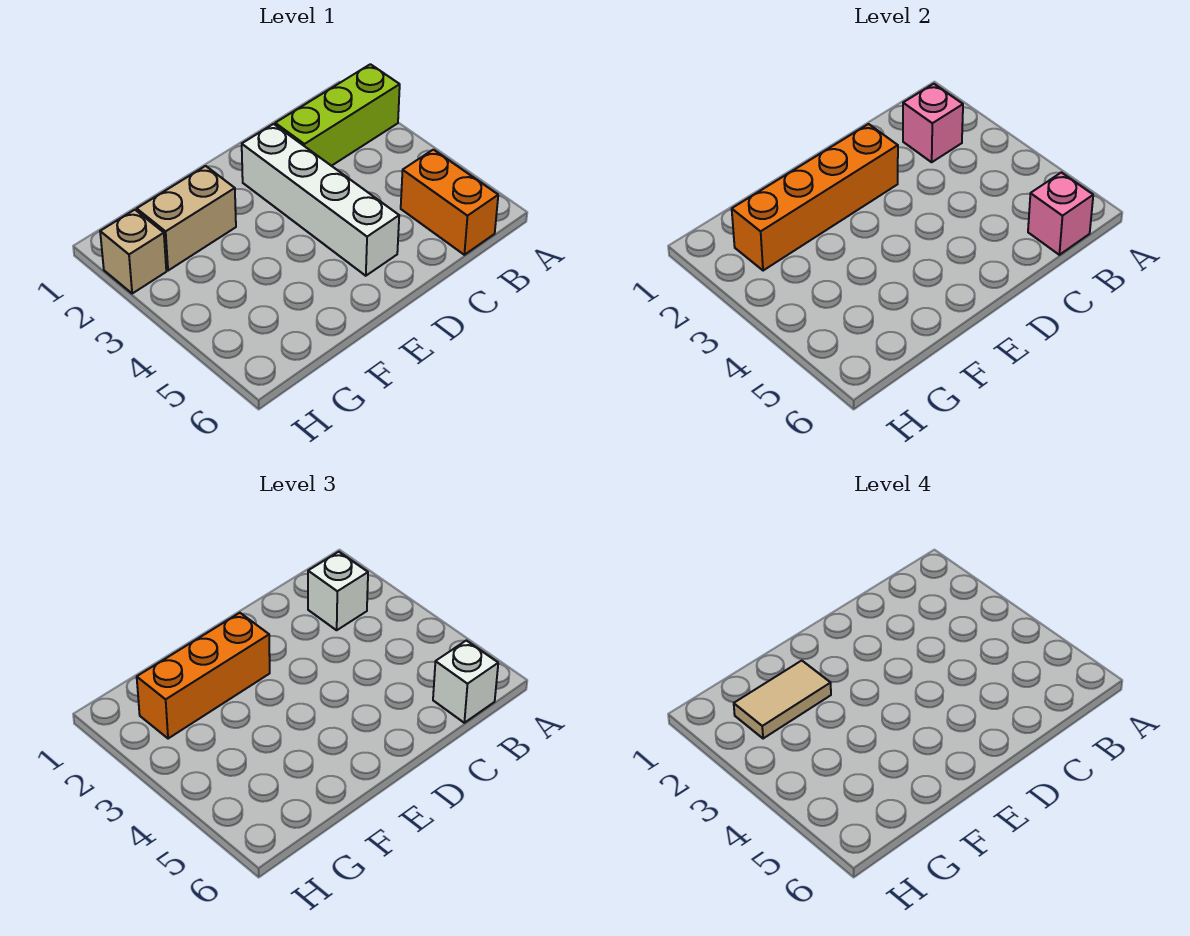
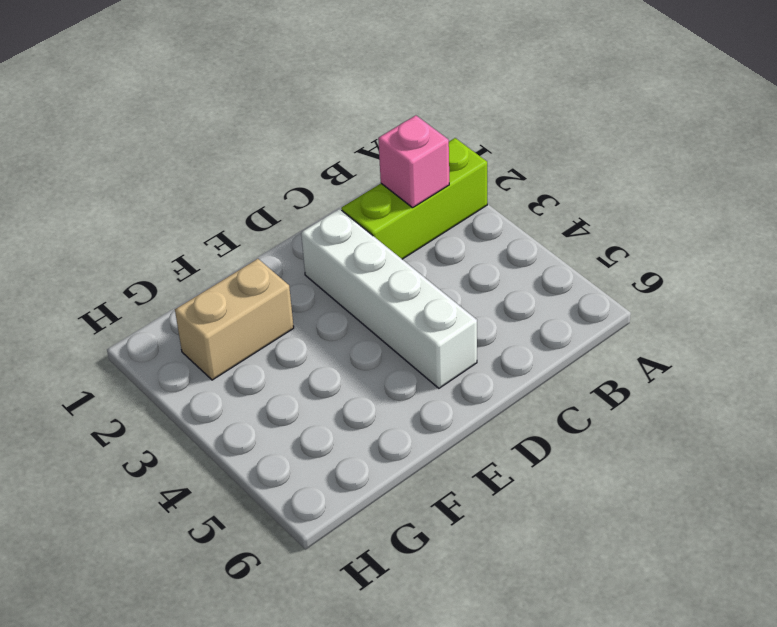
none -> orange 1x2 brick [401,150,498,255]
none -> tan 1x1 brick [100,210,166,293]
none -> pink 1x1 brick [1028,172,1093,255]

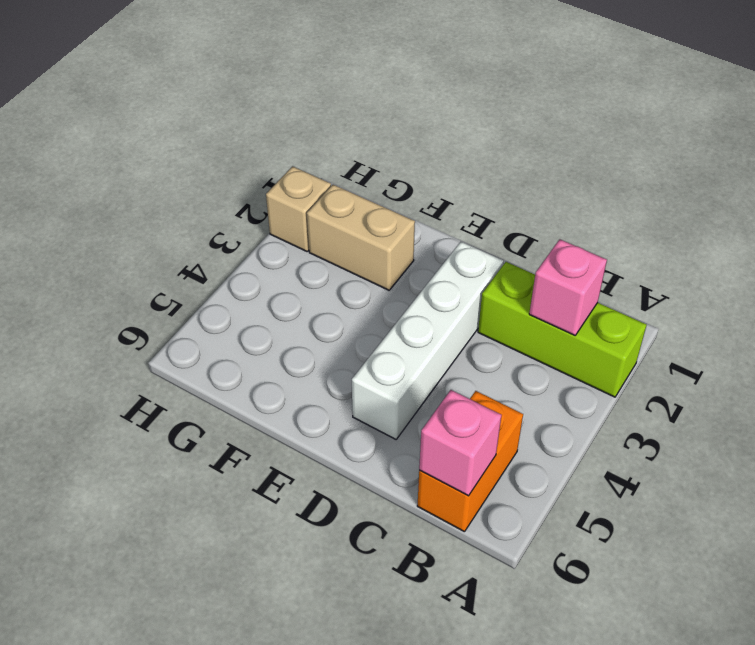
none -> orange 1x4 brick [732,124,898,271]
none -> white 1x1 brick [308,552,368,630]
none -> white 1x1 brick [433,640,498,723]

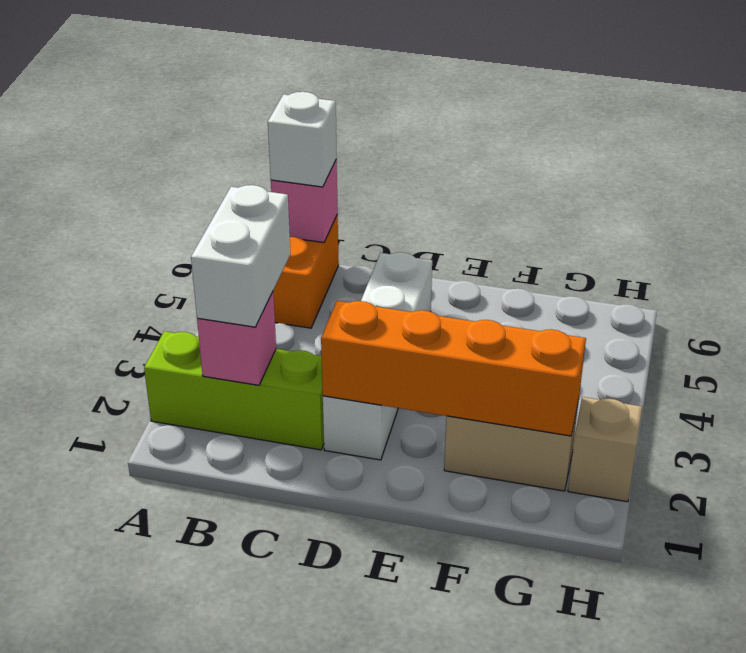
white 1x2 brick [191,185,290,327] -> white 1x1 brick [308,552,368,630]
none -> orange 1x3 brick [137,613,270,739]
none -> tan 1x2 tile [734,661,831,739]

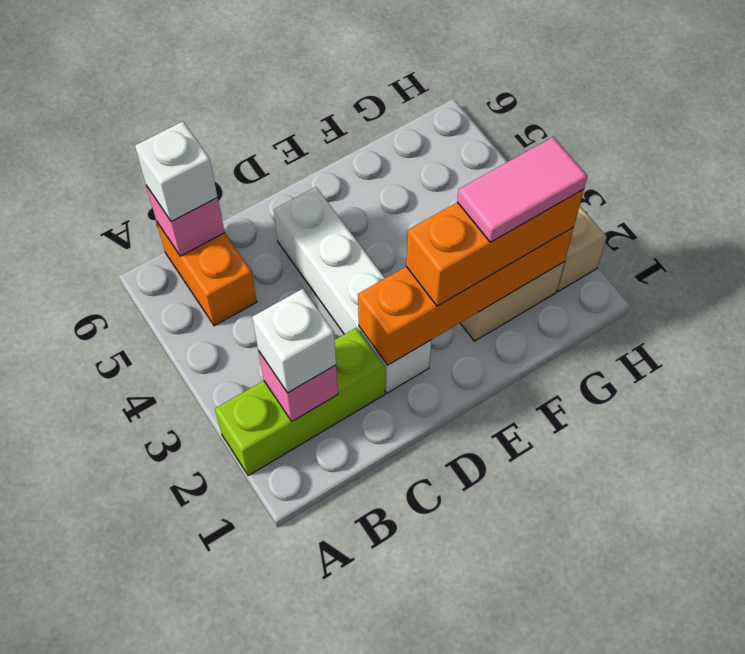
pink 1x2 tile [457,137,587,242] -> tan 1x2 tile [734,661,831,739]

